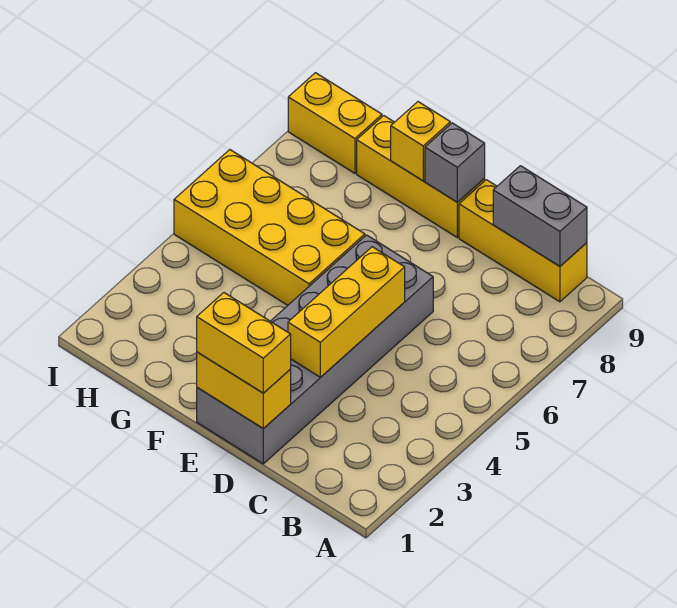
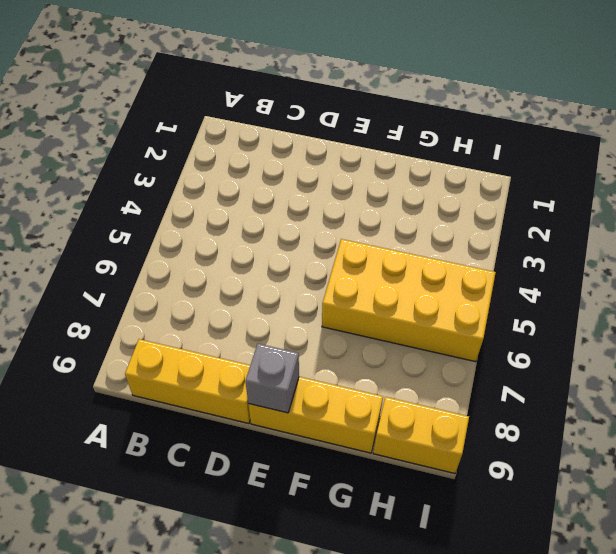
none -> grey 2x6 brick [197,235,433,464]
none -> grey 1x2 brick [493,166,587,266]

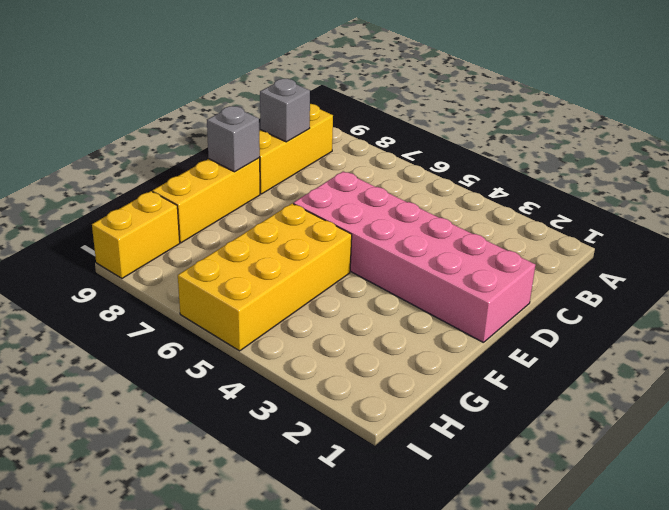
grey 1x1 brick [260,79,310,142] -> grey 1x2 brick [493,166,587,266]
pink 2x6 brick [293,171,535,343] -> grey 2x6 brick [197,235,433,464]
none -> yellow 1x2 brick [197,352,291,429]
none -> yellow 1x3 brick [288,247,405,377]

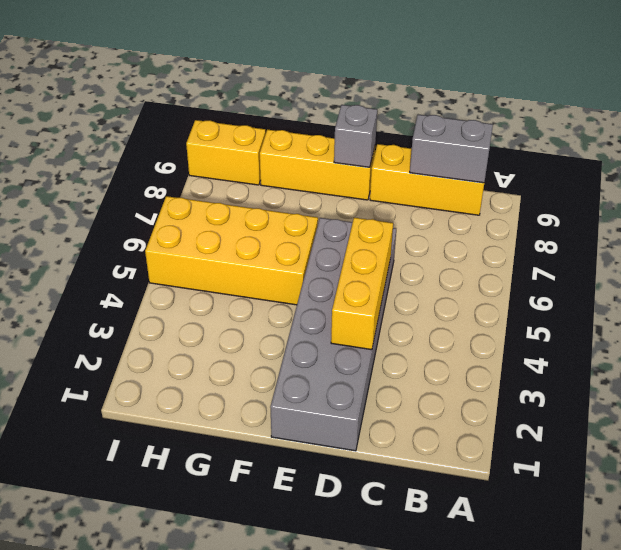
none -> yellow 1x2 brick [197,352,291,429]
none -> yellow 1x1 brick [391,102,450,181]

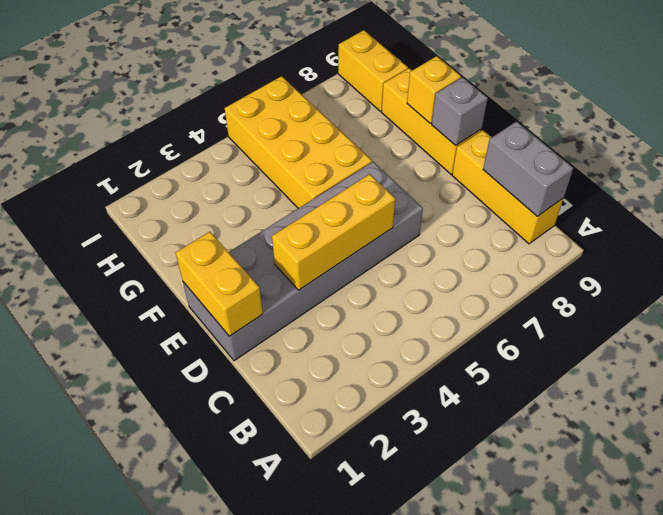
none -> yellow 1x2 brick [197,293,291,393]

